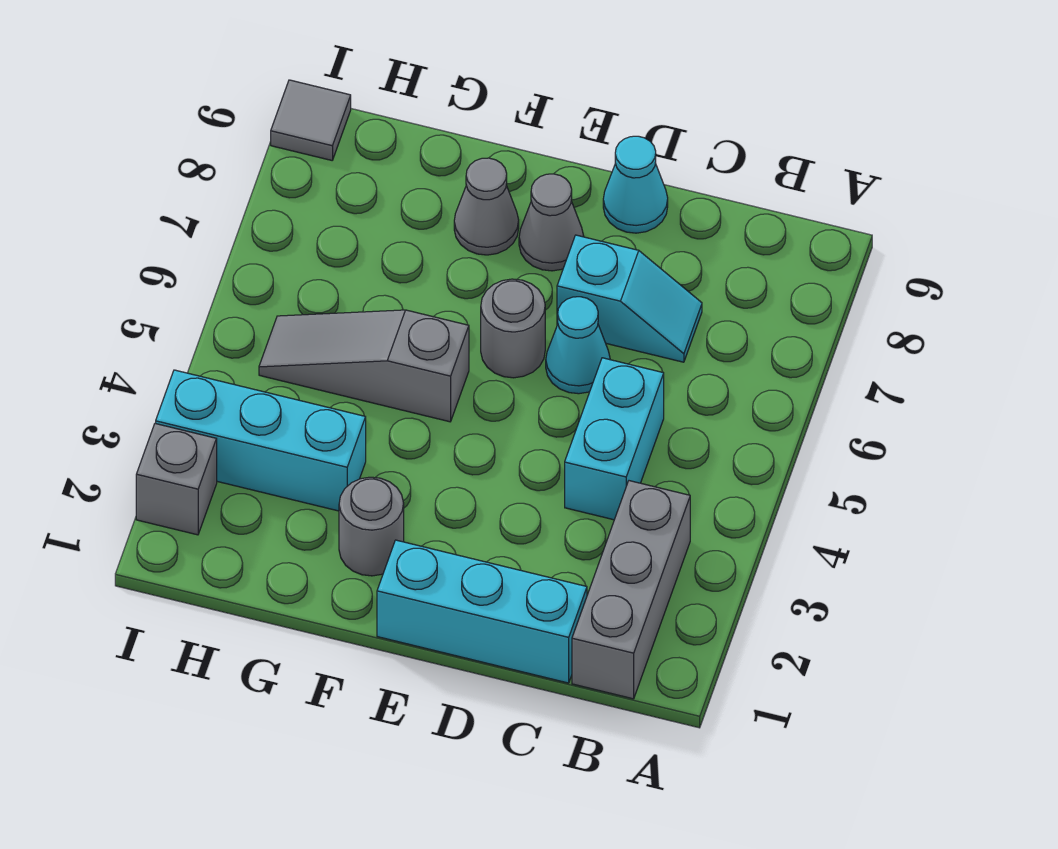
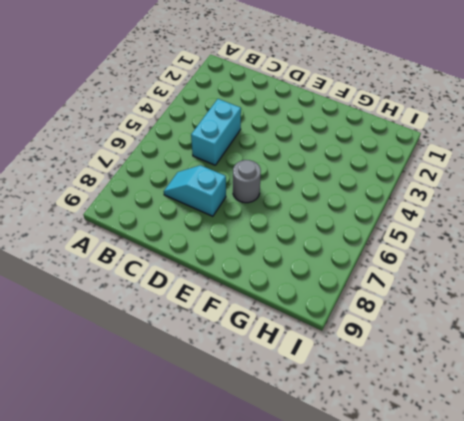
none -> grey 1x3 brick [572,481,690,699]
none -> cyan 1x3 brick [377,540,587,683]
none -> cyan 1x1 cone [546,297,610,394]

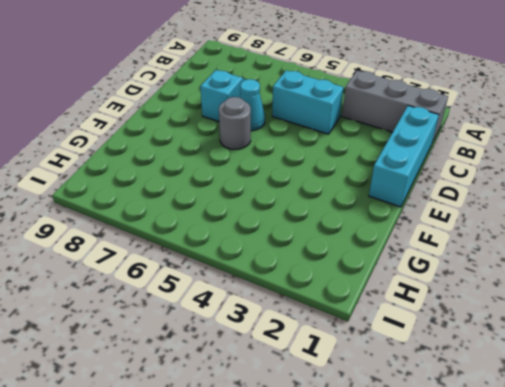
none -> cyan 1x1 cone [603,136,668,233]
none -> grey 1x1 cone [519,174,584,271]
none -> grey 1x1 round brick [339,477,404,576]

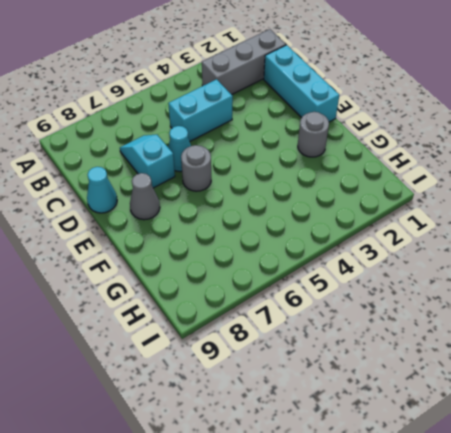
none -> grey 1x3 slope [259,310,469,422]
none -> grey 1x1 cone [454,158,519,255]
none -> cyan 1x3 brick [156,370,366,511]

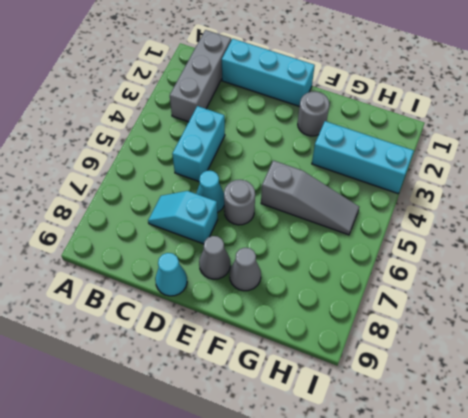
none -> grey 1x1 brick [136,423,217,535]
none -> grey 1x1 tile [271,80,351,160]

